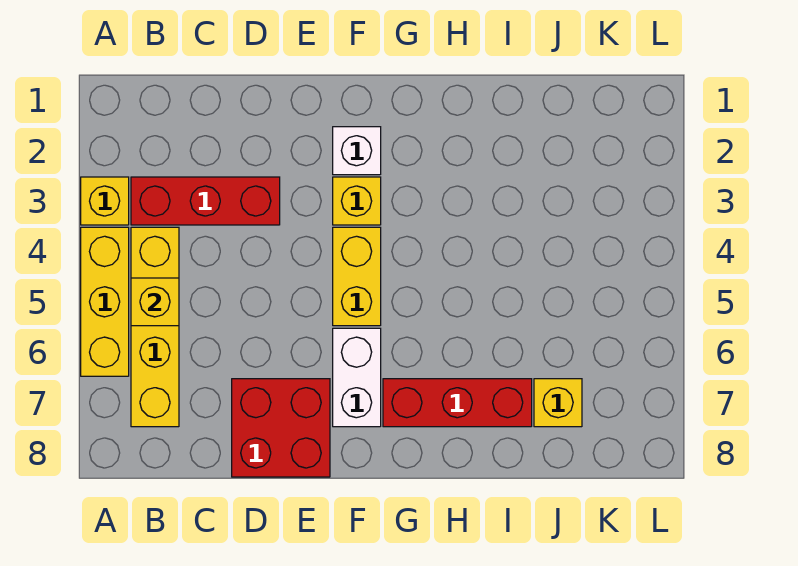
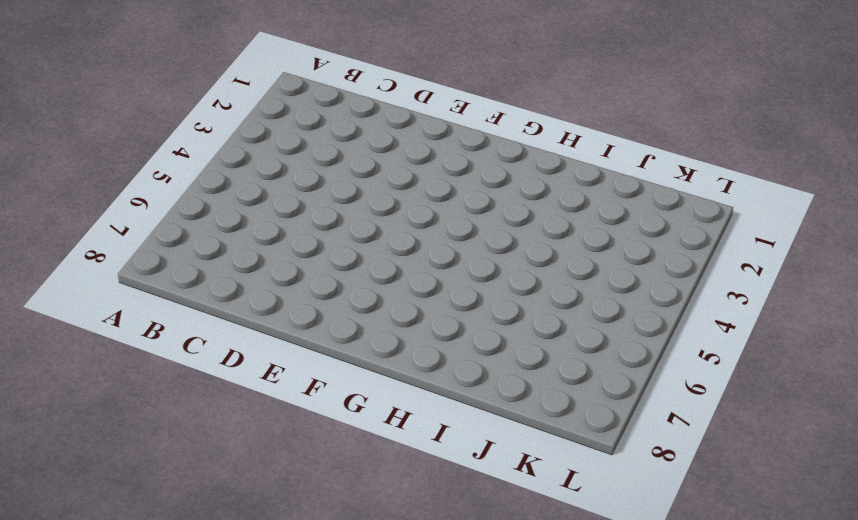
none -> yellow 1x1 brick [81,177,129,225]
none -> yellow 1x3 brick [81,227,129,376]
none -> red 1x3 brick [131,177,280,225]

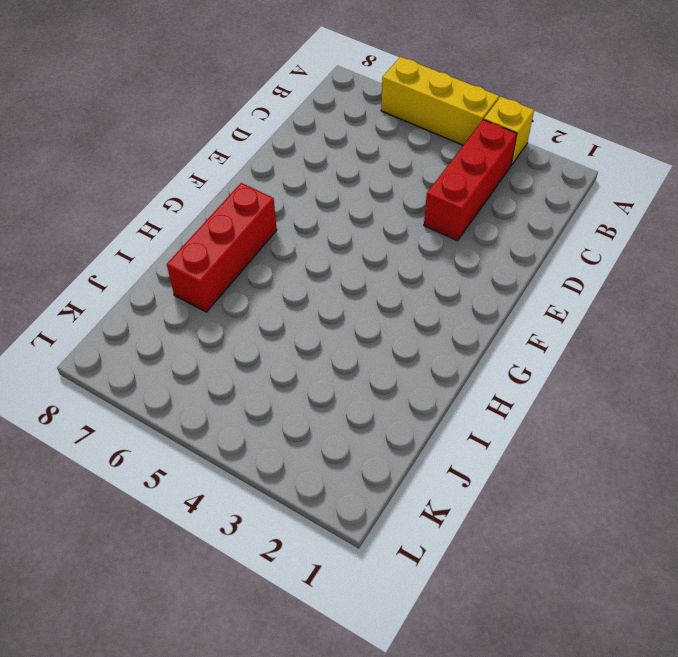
none -> yellow 1x4 brick [131,227,179,427]
none -> red 2x2 brick [232,379,330,477]
none -> white 1x1 brick [333,127,381,175]

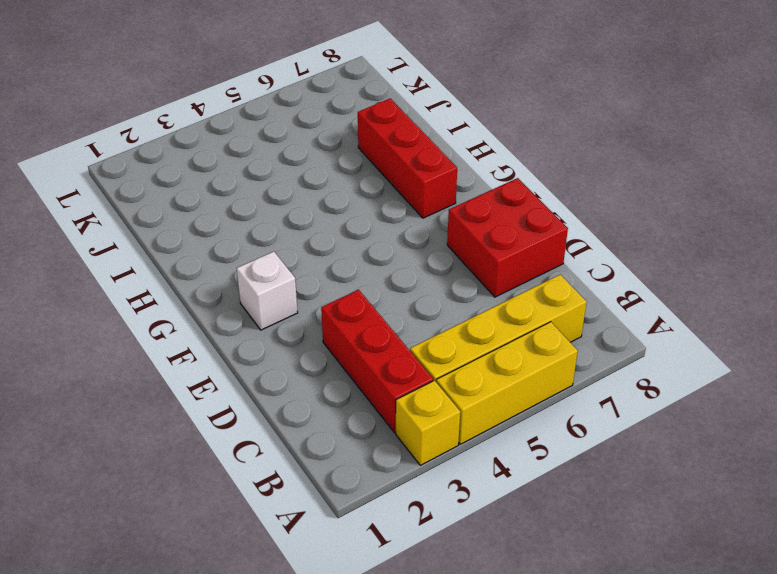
none -> yellow 1x1 brick [333,177,381,225]
none -> yellow 1x2 brick [333,227,381,326]
none -> white 1x2 brick [333,328,381,427]

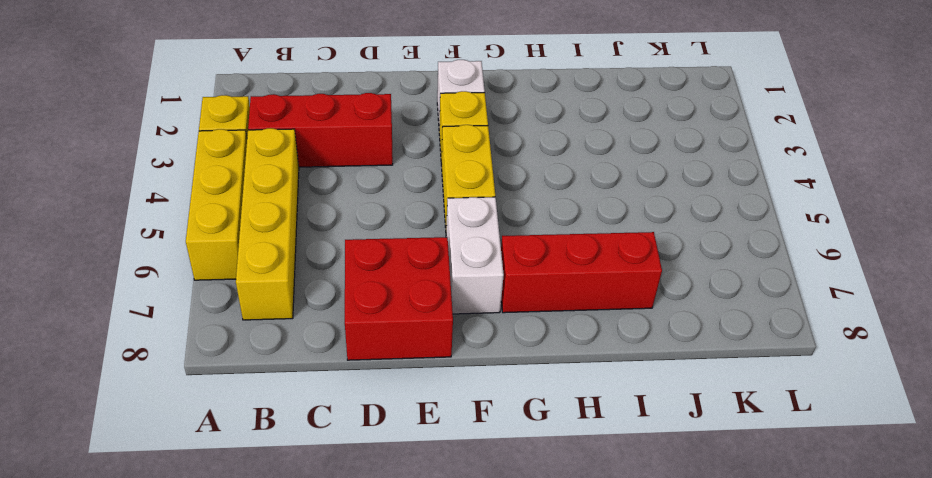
none -> yellow 1x1 brick [534,379,582,427]
none -> yellow 1x1 brick [131,278,179,326]

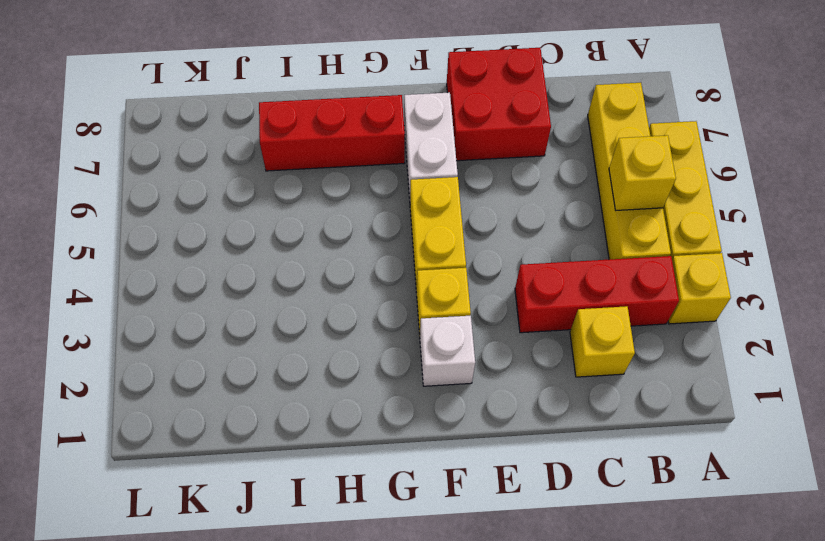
yellow 1x1 brick [570,306,635,377] -> yellow 1x1 brick moved to [534,379,582,427]

